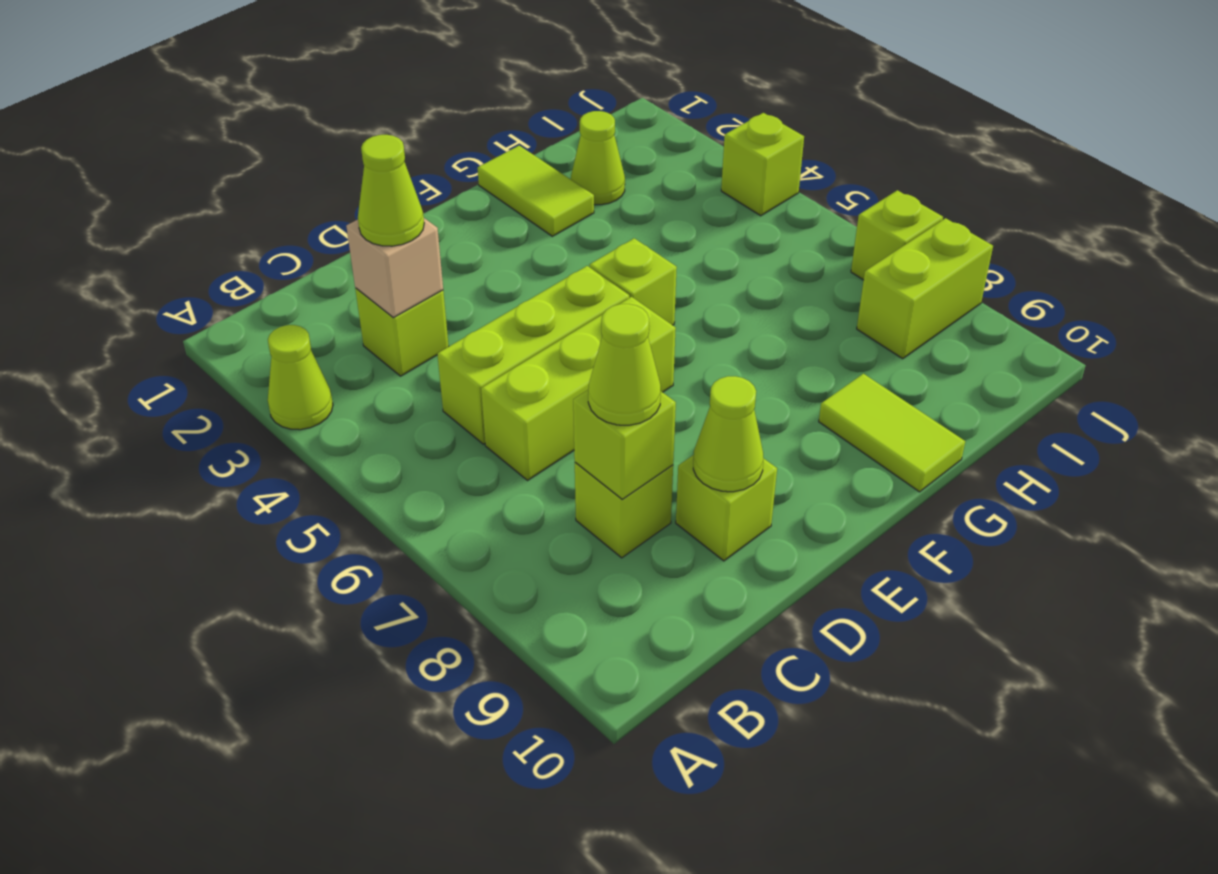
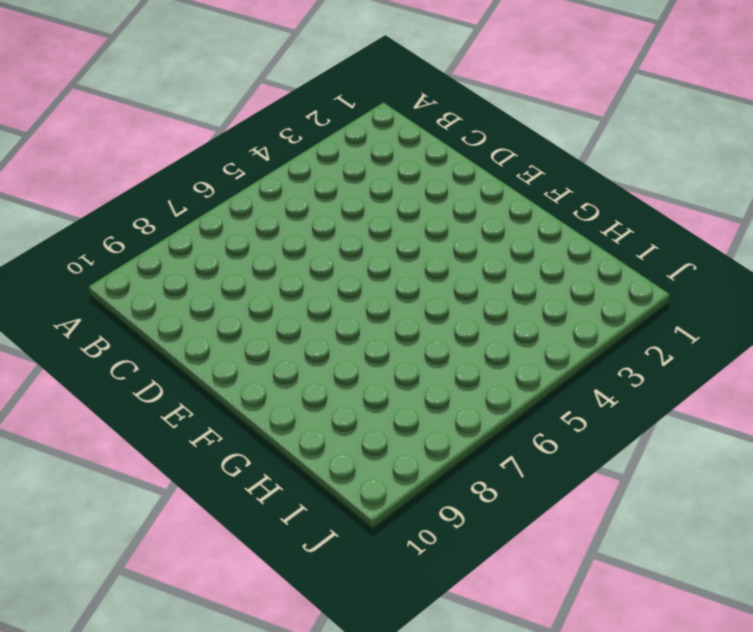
none -> lime 1x1 cone [268,325,333,430]
none -> lime 1x1 brick [355,288,449,376]
none -> lime 1x3 brick [437,266,629,444]

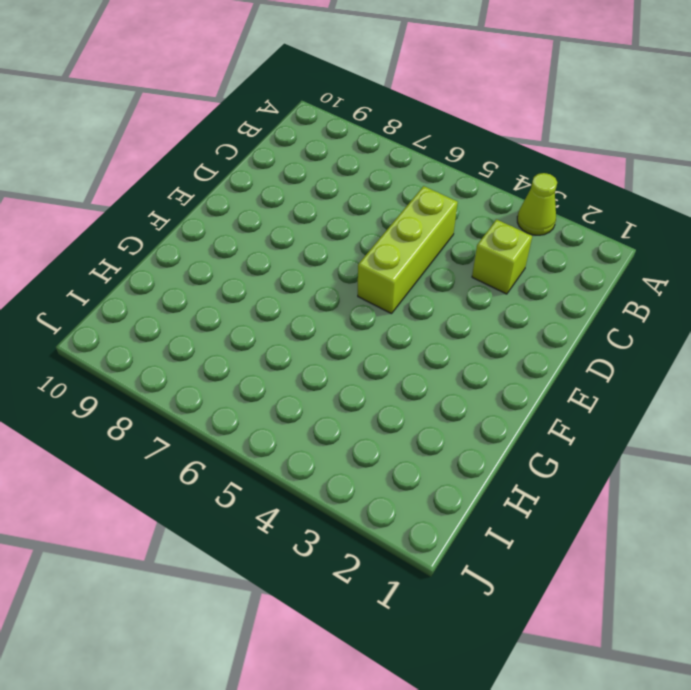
none -> lime 1x3 brick [481,297,676,480]
none -> lime 1x1 brick [575,463,673,558]
none -> lime 1x1 brick [676,455,777,561]

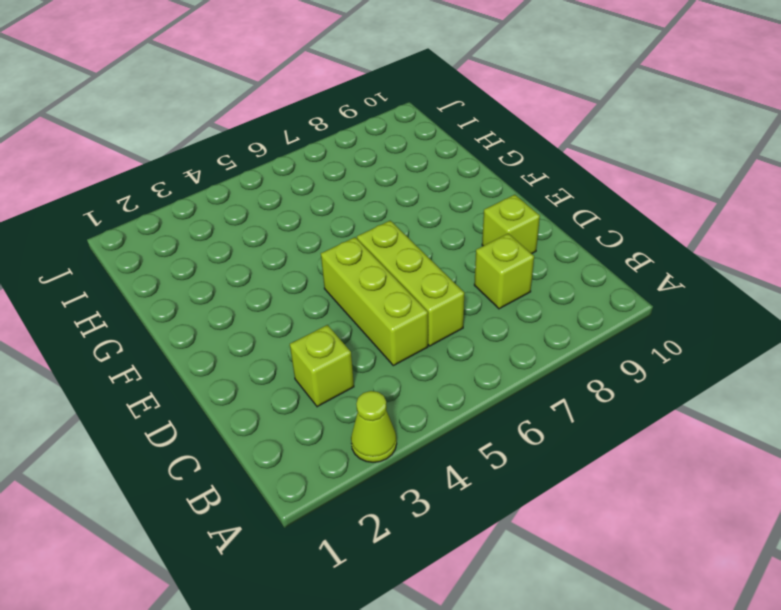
none -> lime 1x1 brick [590,238,677,325]
none -> lime 1x2 tile [478,146,594,236]
none -> lime 1x2 tile [819,374,965,492]

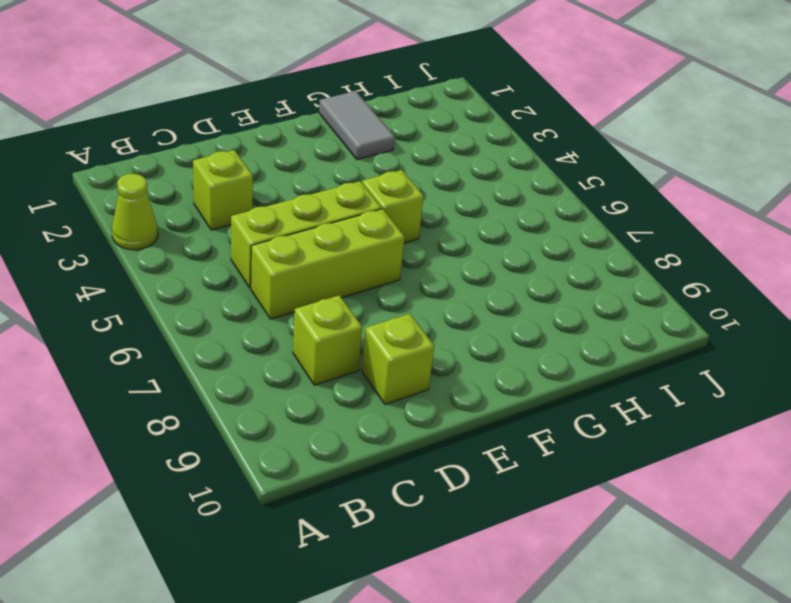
grey 1x2 tile [319,91,395,160] -> lime 1x2 tile [478,146,594,236]
none -> lime 1x2 tile [819,374,965,492]
none -> lime 1x1 cone [571,111,625,205]
none -> lime 1x2 brick [857,218,993,359]

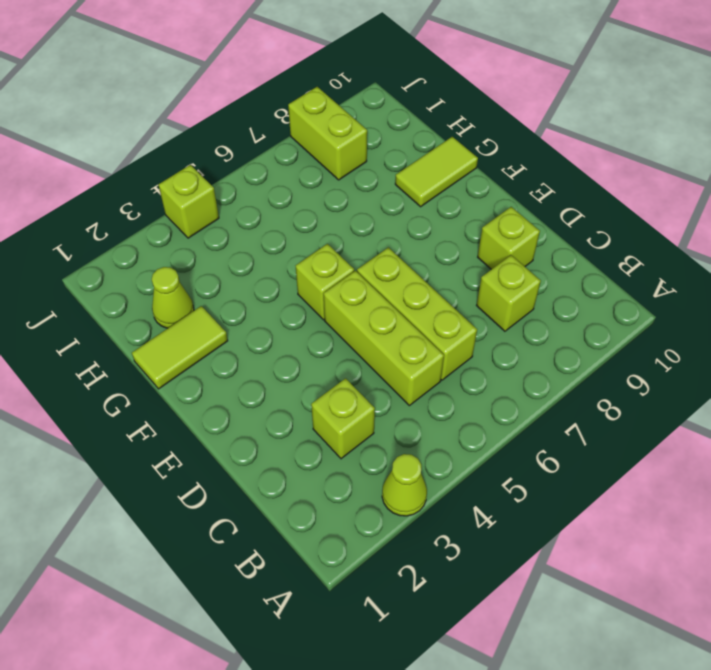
none -> lime 1x1 brick [851,190,943,280]
none -> tan 1x1 brick [346,218,443,318]
none -> lime 1x1 brick [573,390,676,499]

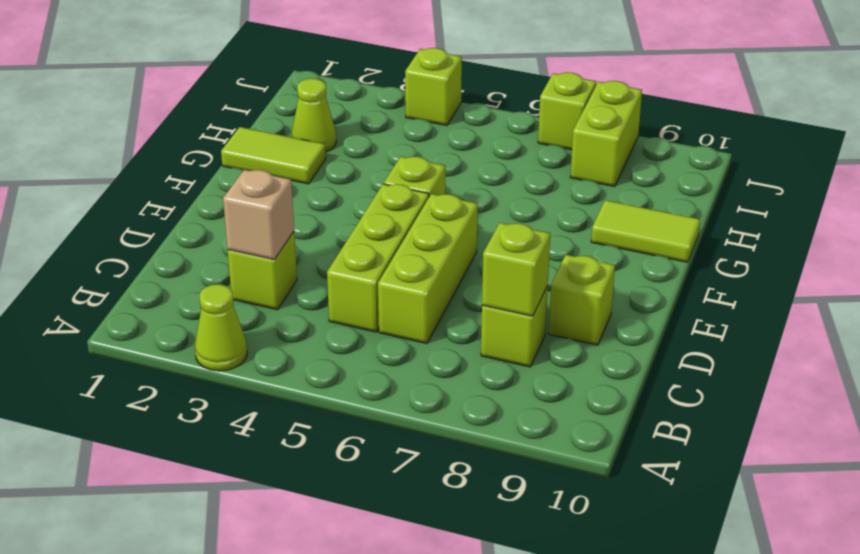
none -> lime 1x1 cone [693,376,763,492]
none -> lime 1x1 cone [358,135,424,246]
none -> lime 1x1 cone [588,304,661,425]

